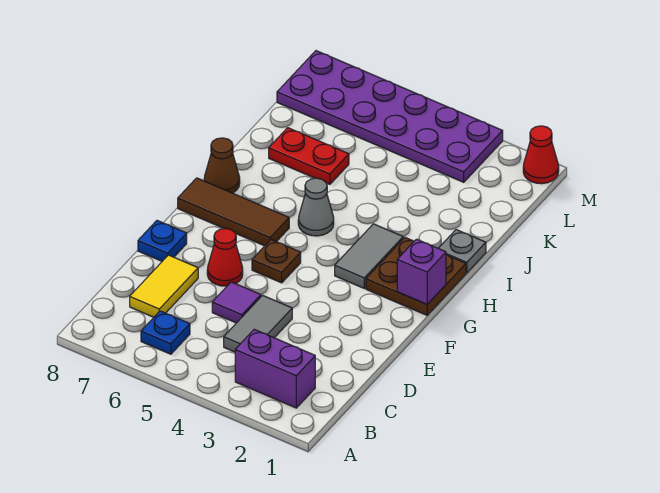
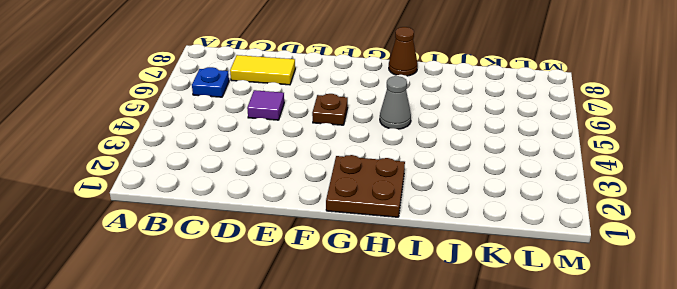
none -> purple 1x2 brick [235,329,315,408]
none -> grey 1x2 tile [224,295,292,352]
none -> red 1x1 cone [207,229,243,286]

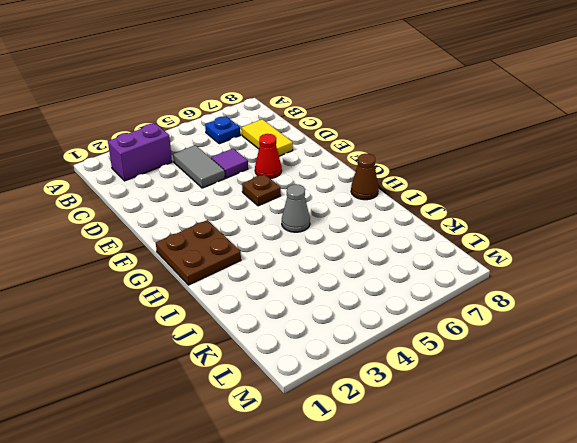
none -> blue 1x1 plate [138,221,187,261]
none -> grey 1x2 tile [335,224,403,288]
none -> brown 1x3 tile [178,178,289,246]

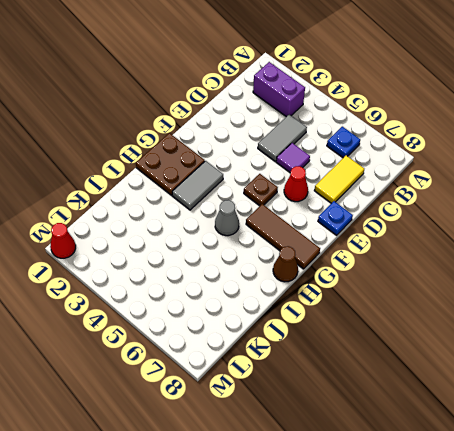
none -> grey 1x1 plate [438,230,486,273]
none -> red 1x2 plate [269,128,349,184]
none -> purple 2x6 plate [277,51,503,182]

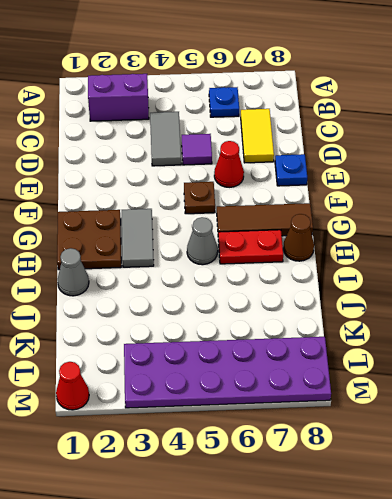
red 1x2 plate [218,230,283,264] -> red 1x2 plate moved to [269,128,349,184]
grey 1x1 cone [57,248,89,296] -> grey 1x1 plate [438,230,486,273]
none -> purple 1x1 brick [397,239,446,304]

